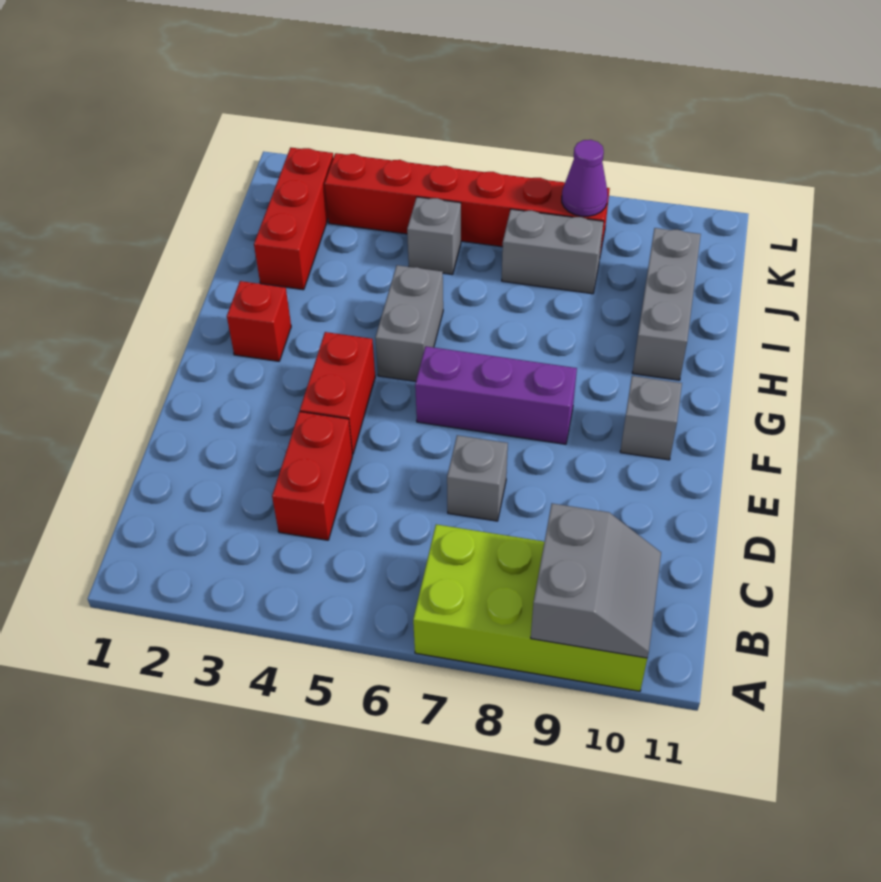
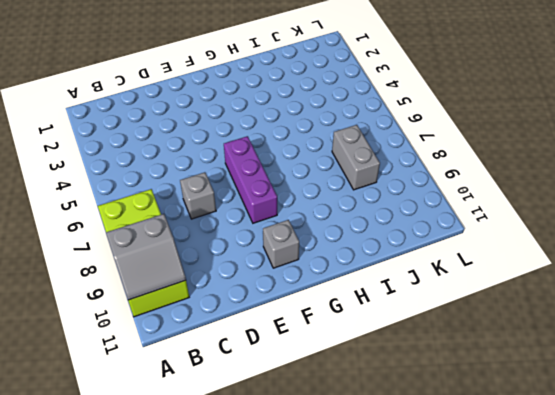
none -> red 1x2 brick [272,412,353,540]
none -> red 1x2 brick [300,332,375,455]
none -> red 1x1 brick [227,281,291,361]

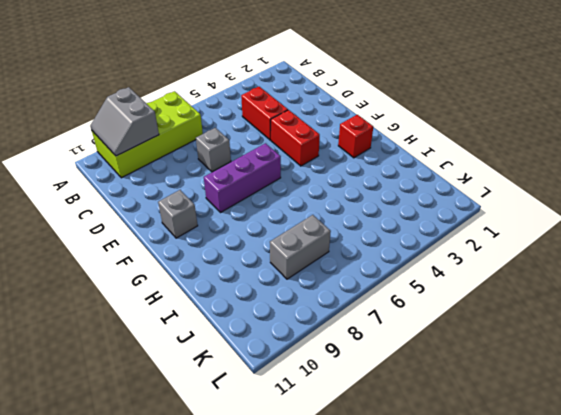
none -> grey 1x2 brick [375,265,443,381]
none -> grey 1x3 brick [632,228,701,380]
none -> red 1x3 brick [254,148,333,290]

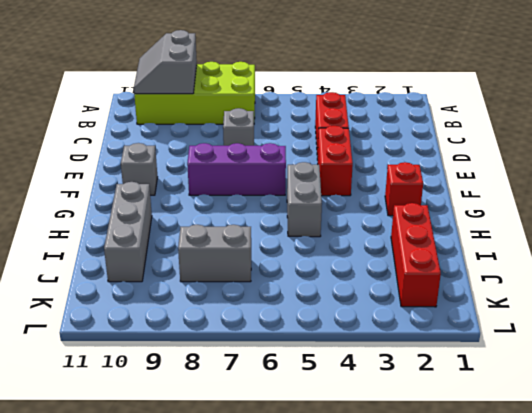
none -> grey 1x1 brick [407,197,461,275]
none -> red 1x6 brick [325,153,610,254]
none -> purple 1x1 cone [562,140,608,216]

